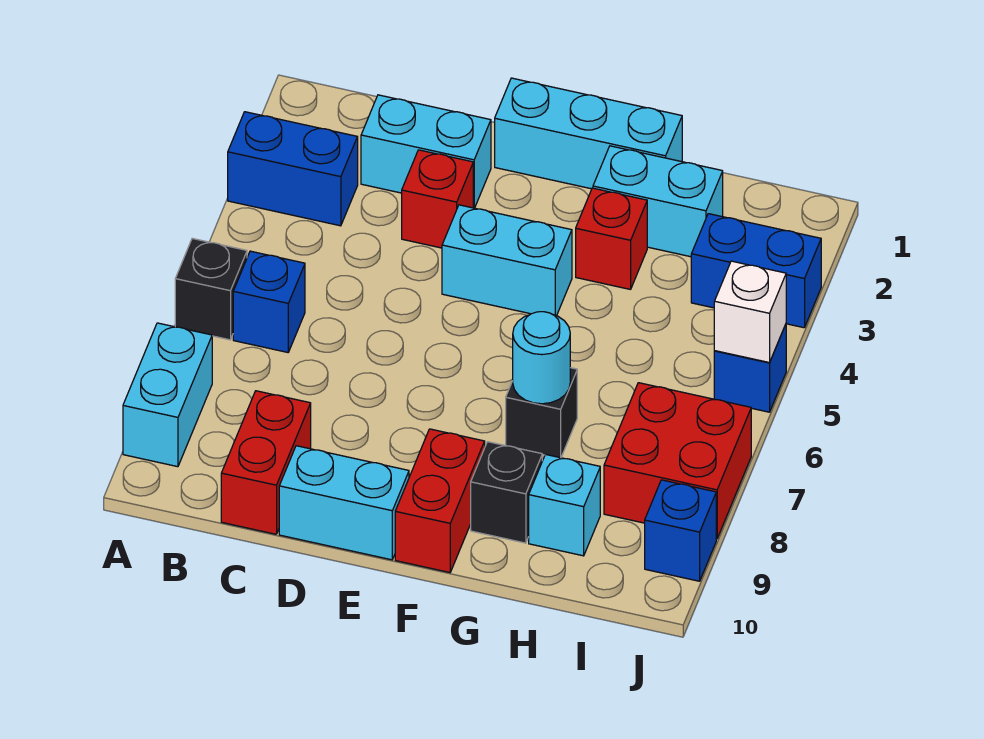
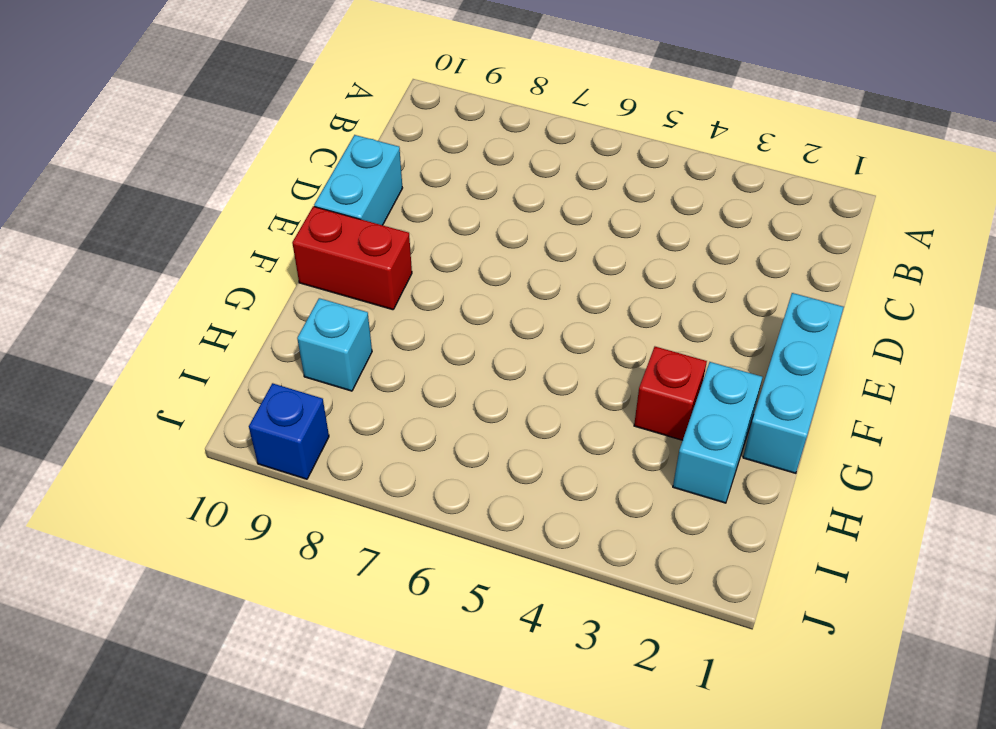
none -> blue 1x2 brick [228,112,358,226]
none -> black 1x1 brick [175,238,247,340]
none -> cyan 1x2 brick [123,323,212,467]

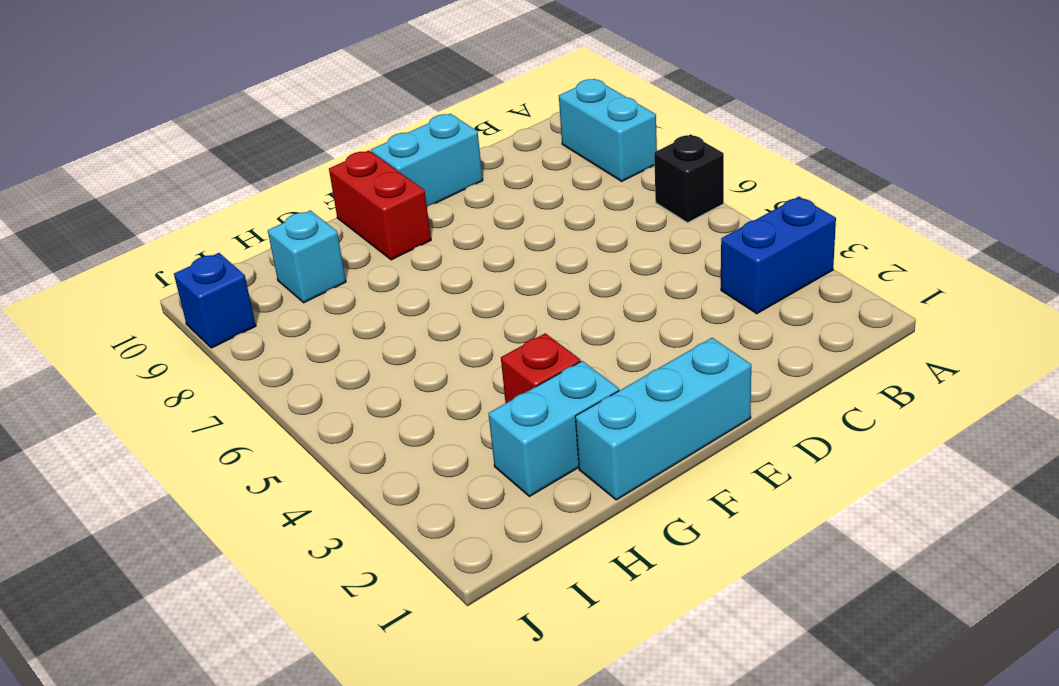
none -> blue 1x1 brick [233,251,305,352]
none -> cyan 1x2 brick [361,95,491,208]
none -> red 1x2 brick [221,391,311,534]

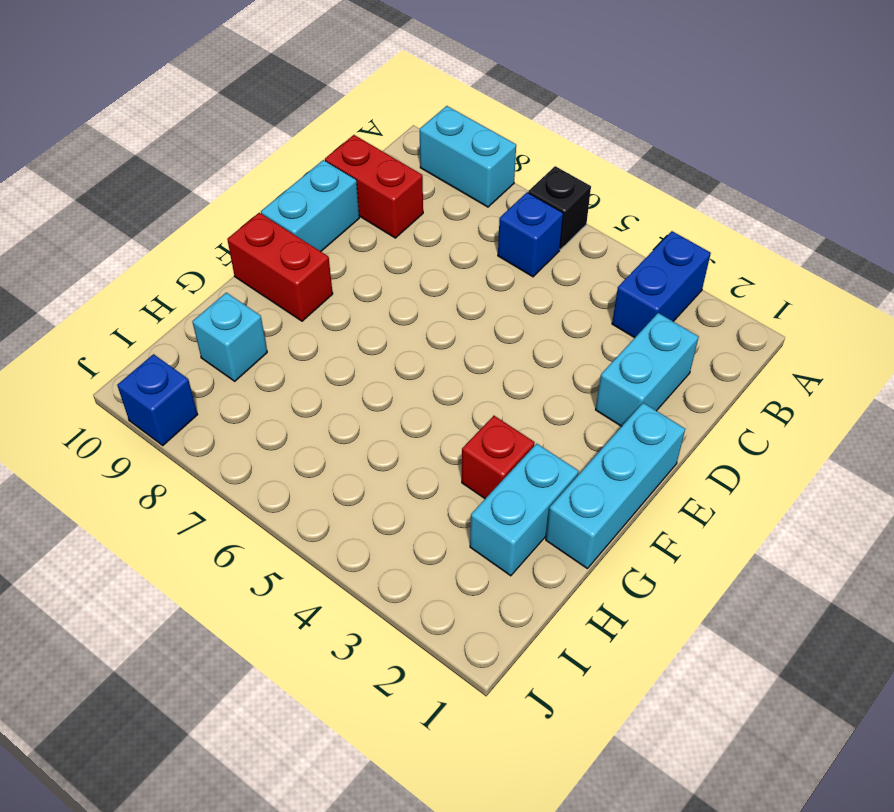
none -> red 1x1 brick [402,150,473,248]
none -> cyan 1x2 brick [442,205,572,316]
none -> black 1x1 brick [506,368,577,458]

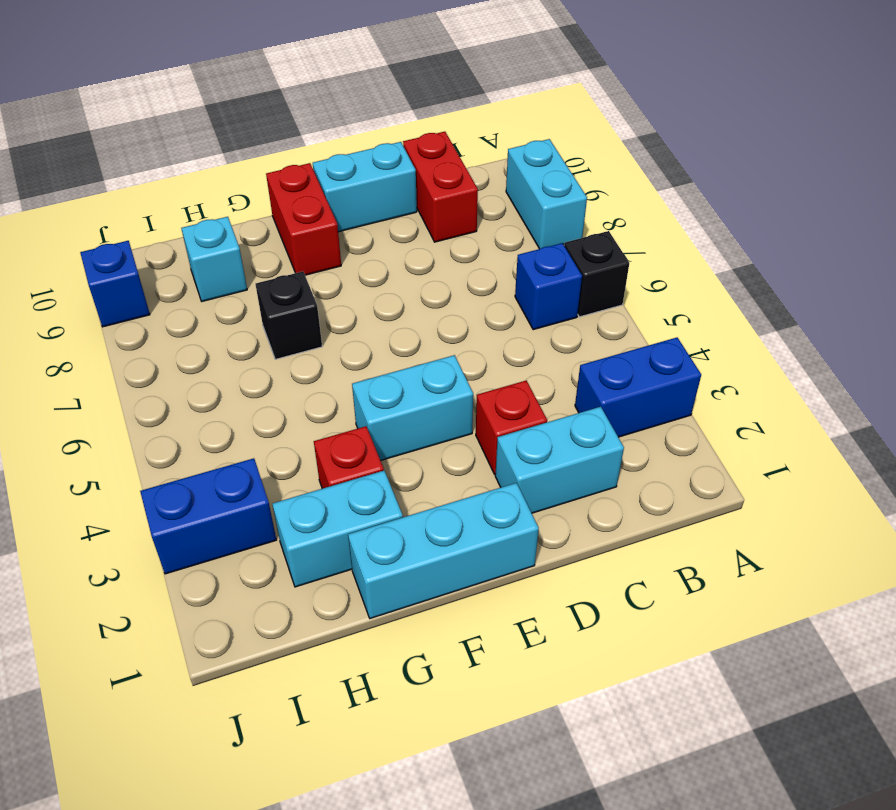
none -> black 1x1 brick [471,442,542,543]
none -> red 2x2 brick [604,383,751,539]
none -> blue 1x1 brick [714,324,786,412]

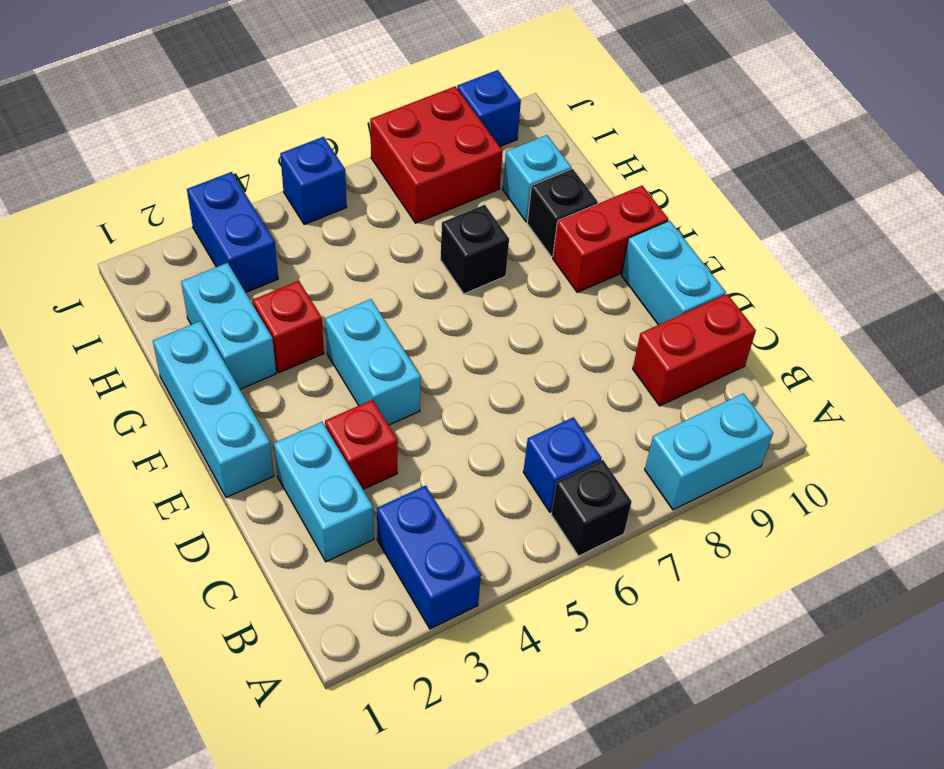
none -> cyan 1x1 round brick [513,312,570,404]
none -> white 1x1 brick [714,261,786,363]

